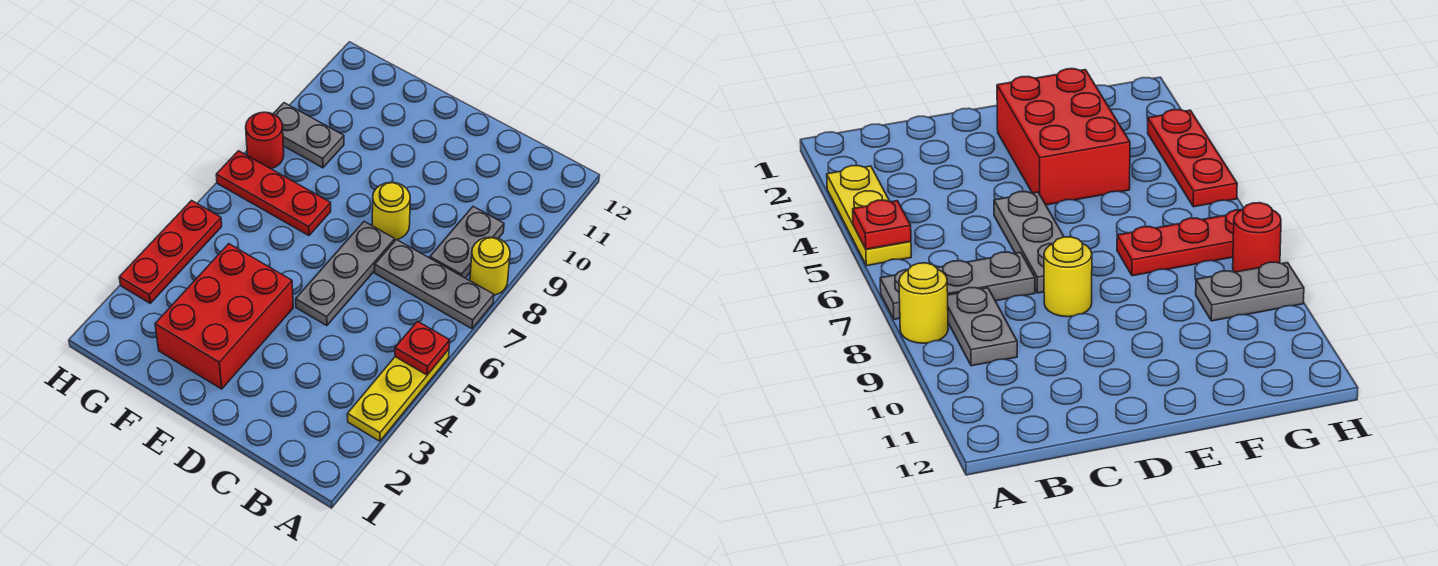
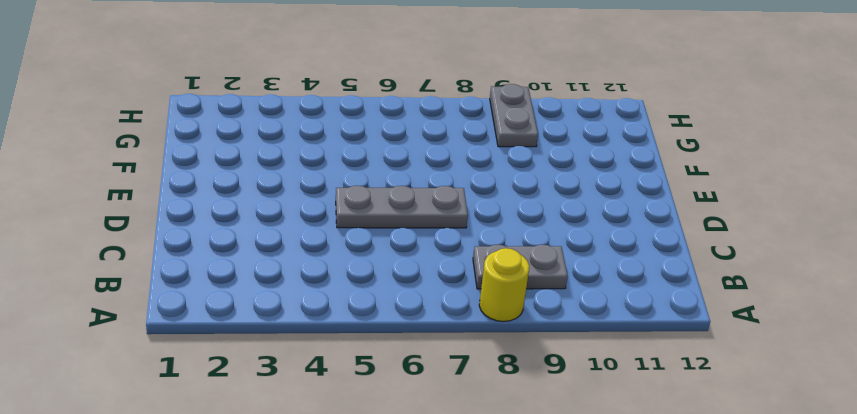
none -> yellow 1x3 plate [347,349,449,441]
none -> grey 1x3 plate [375,240,494,329]
none -> yellow 1x1 round brick [372,182,410,240]

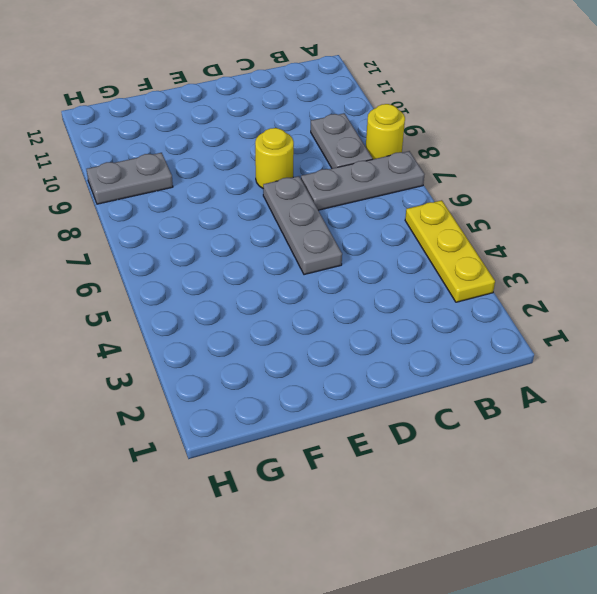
none -> red 2x3 brick [155,244,293,389]
none -> red 1x3 plate [216,151,331,236]
none -> red 1x3 plate [119,201,222,303]

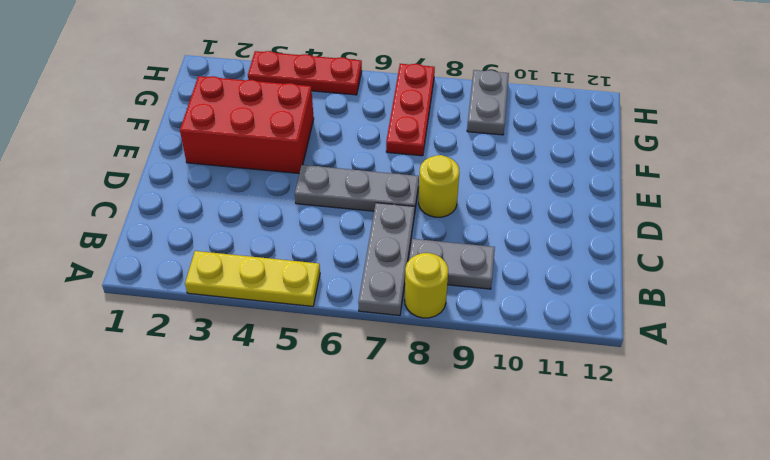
none -> red 1x1 round brick [246,112,284,169]
none -> red 1x1 plate [395,321,450,375]

